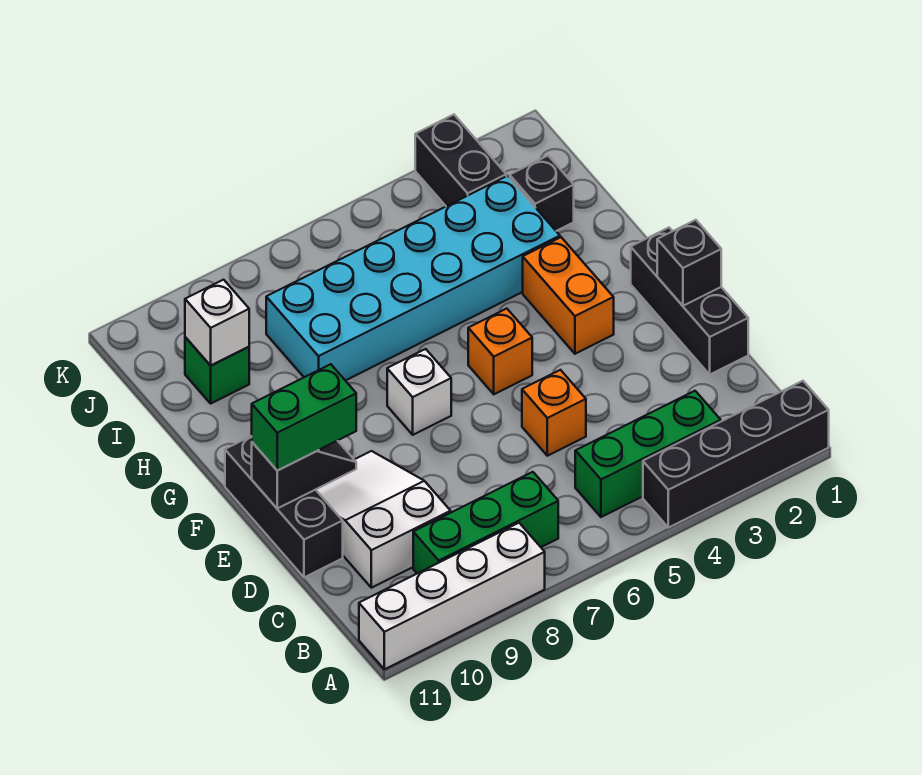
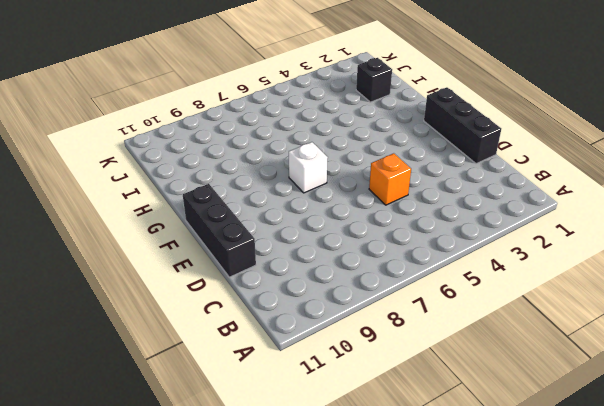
none -> black 1x4 brick [643,381,829,528]
none -> white 1x4 brick [359,523,545,669]
none -> green 1x3 brick [575,391,721,517]

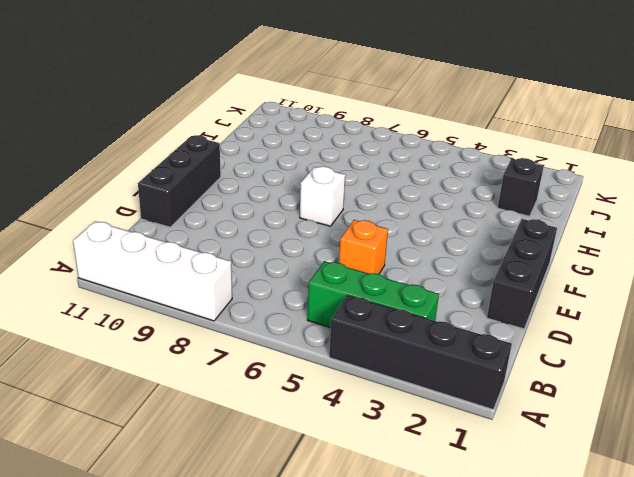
none -> green 1x3 brick [413,472,558,573]
none -> white 2x3 slope [316,451,451,588]
none -> orange 1x2 brick [523,237,614,354]

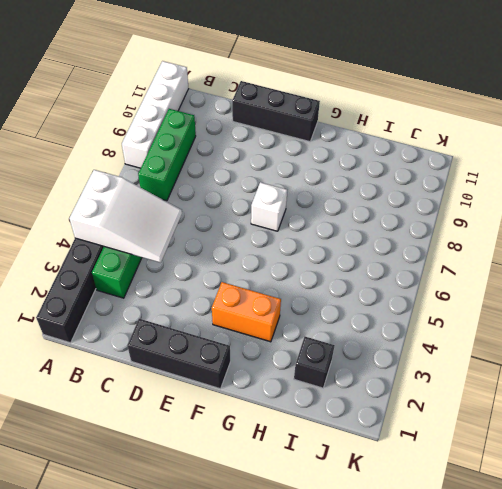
white 2x3 slope [69,170,182,263] -> white 2x3 slope moved to [316,451,451,588]
none -> orange 1x1 brick [522,370,586,456]
none -> orange 1x1 brick [468,309,532,394]
none -> cyan 2x6 brick [266,176,560,381]

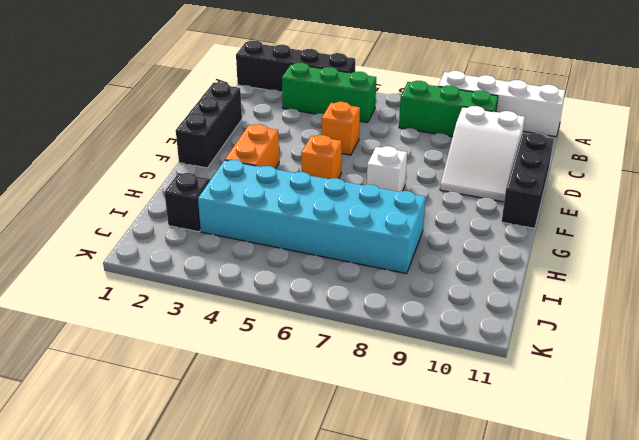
none -> green 1x1 brick [185,337,249,403]
none -> black 1x2 brick [415,115,506,206]
none -> black 1x1 brick [657,220,721,306]

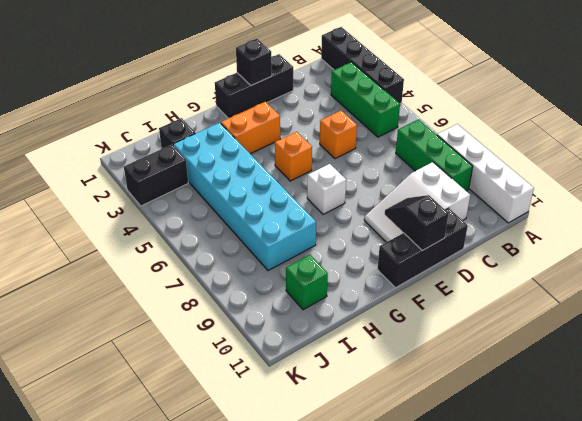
none -> white 1x1 brick [185,280,249,366]
none -> green 1x2 brick [252,364,356,471]

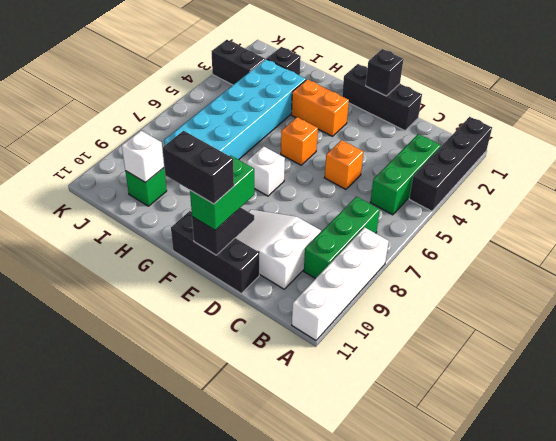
black 1x2 brick [163,131,234,204] -> none

